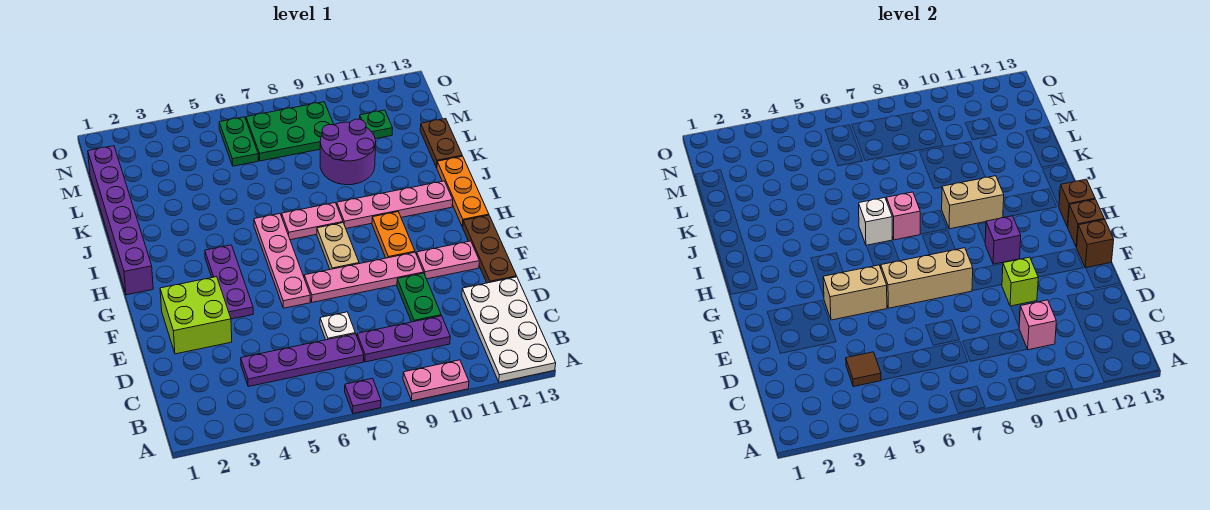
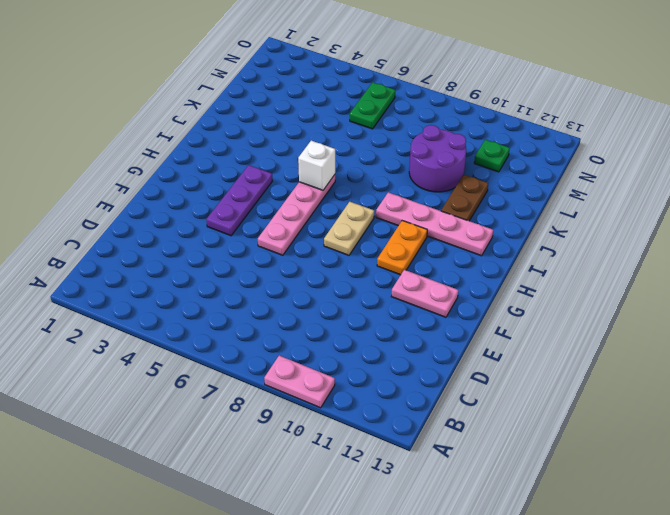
brown 1x2 plate [441,175,488,221] -> brown 1x2 plate moved to [420,119,462,168]
none -> purple 1x1 plate [345,379,381,414]
none -> white 2x4 plate [462,277,556,382]
none -> purple 1x4 plate [241,334,364,387]
none -> purple 1x3 plate [357,316,450,362]

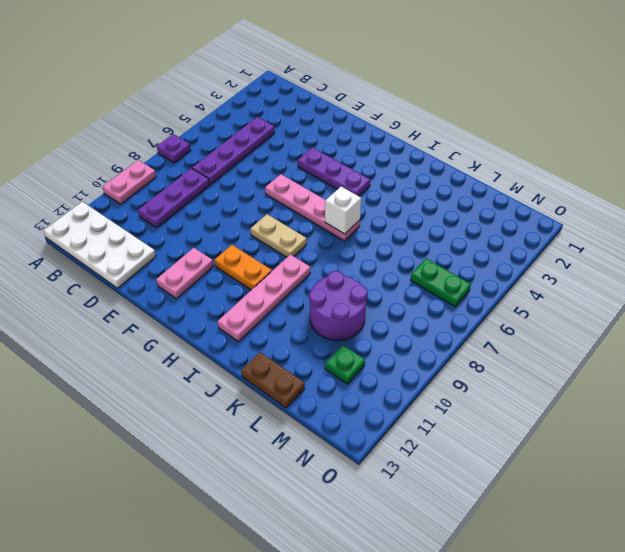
none -> white 1x1 plate [320,312,355,340]
none -> green 1x2 plate [397,273,441,322]
none -> lime 2x2 brick [160,277,232,354]
none -> brown 1x3 plate [463,215,517,283]

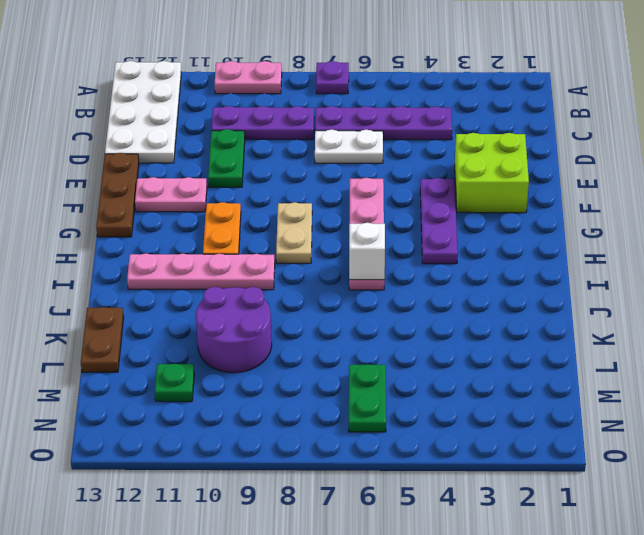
white 1x2 plate [315,130,383,163] -> white 1x1 plate [320,312,355,340]
none -> pink 1x4 plate [304,252,424,302]
none -> purple 1x6 brick [88,146,153,295]
none -> orange 1x3 plate [437,156,489,227]
none -> pink 1x2 plate [282,203,343,240]

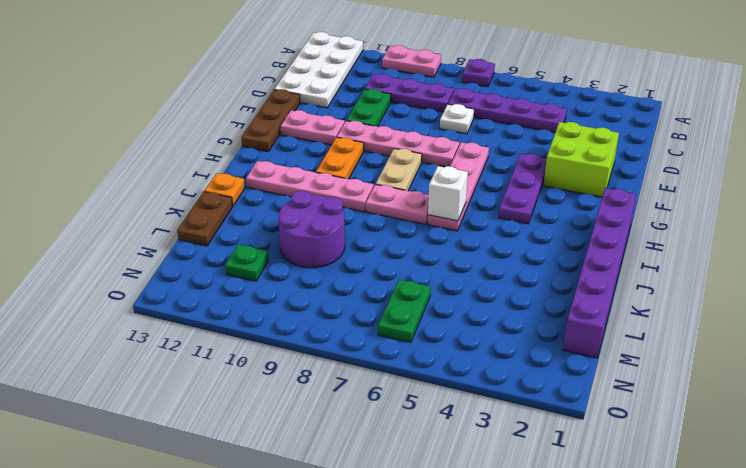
orange 1x1 plate [204,173,245,206] -> orange 1x3 plate [437,156,489,227]
none -> green 2x3 plate [246,102,334,161]
none -> brown 1x1 tile [846,352,881,387]
none -> pink 1x1 brick [1019,300,1056,350]
none -> lime 1x1 brick [1002,257,1038,306]

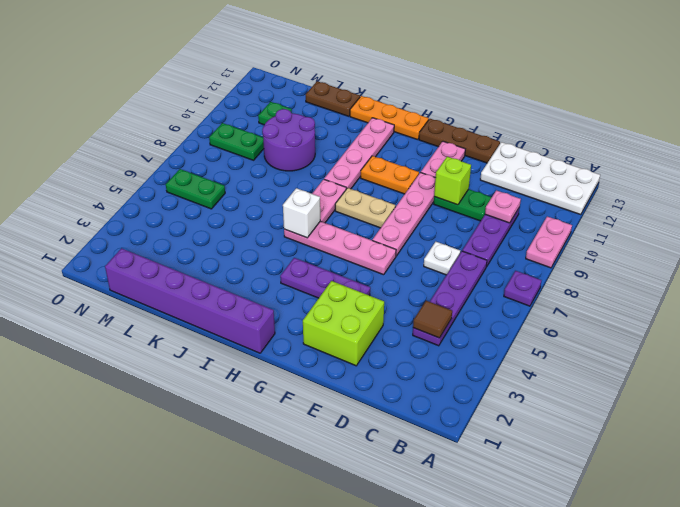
pink 1x1 plate [485,190,521,223] -> pink 1x1 brick [1019,300,1056,350]
green 1x2 plate [209,123,264,160] -> green 2x3 plate [246,102,334,161]
none -> tan 1x2 brick [823,265,887,320]
none -> tan 1x3 brick [881,248,973,308]
none -> brown 1x1 brick [1077,219,1114,268]
none -> purple 1x1 brick [985,216,1021,264]

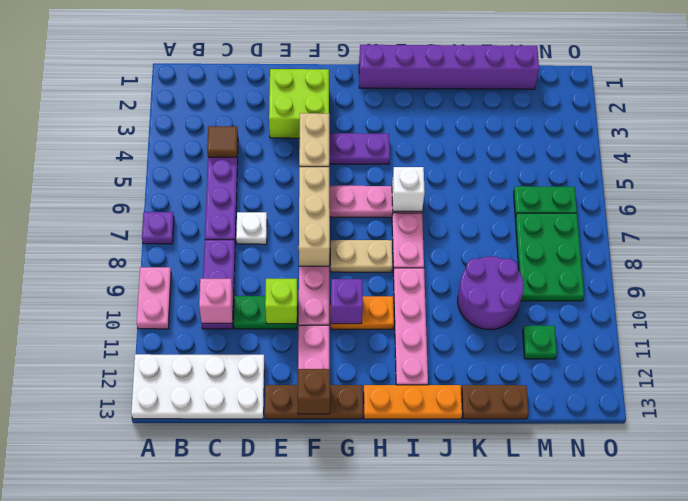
none -> brown 1x1 brick [1068,199,1104,247]
none -> brown 1x1 brick [1059,179,1095,227]
none -> pink 1x1 brick [887,192,920,240]
none -> tan 1x2 brick [942,176,1004,229]

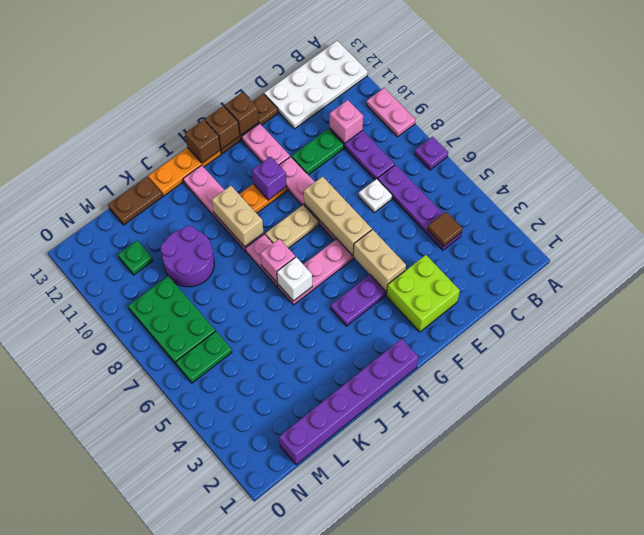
none -> lime 1x1 brick [1002,257,1038,306]

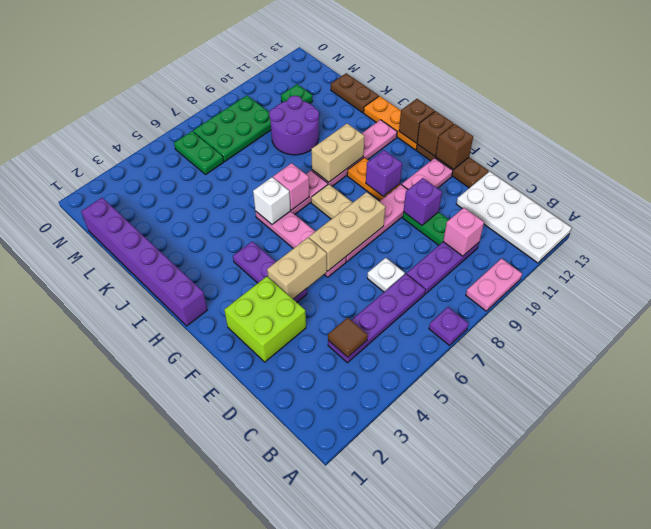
purple 1x1 brick [403,178,442,225] -> lime 1x1 brick [1002,257,1038,306]

